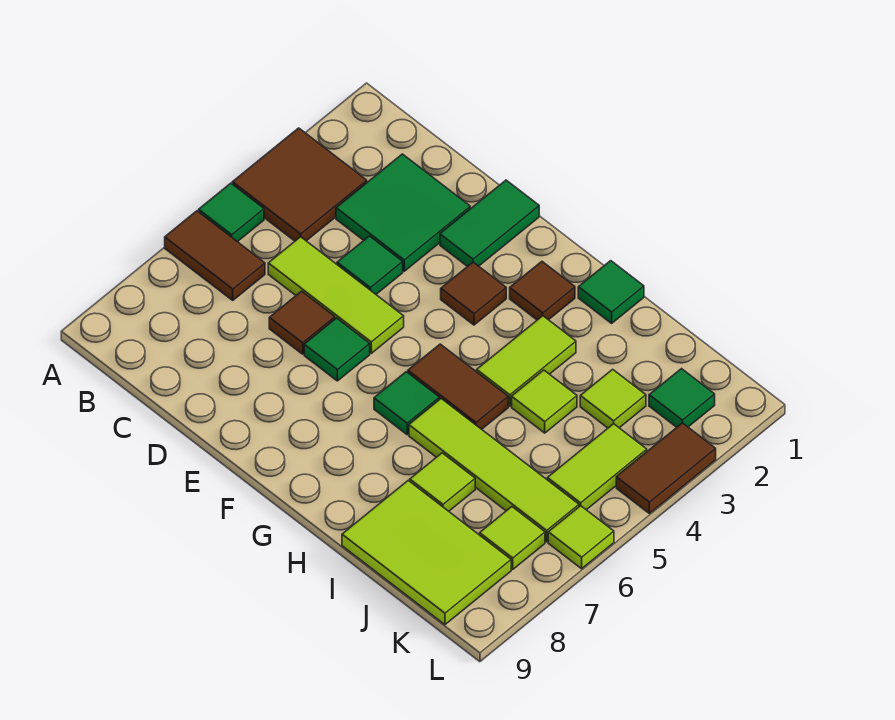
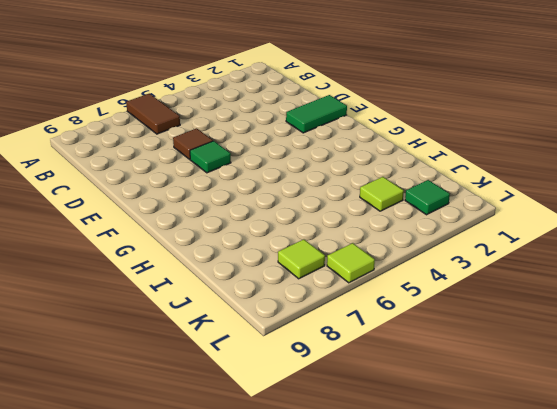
none -> brown 2x2 tile [232,128,367,241]
none -> green 1x1 tile [199,183,264,242]
none -> green 2x2 tile [336,154,470,271]

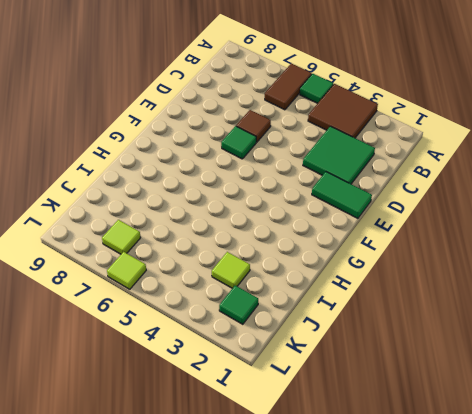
none -> lime 1x3 tile [268,237,404,353]
none -> green 1x1 tile [337,236,403,294]
none -> brown 1x1 tile [441,262,506,325]

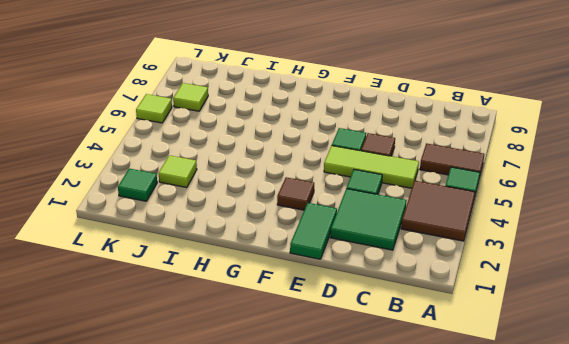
none -> brown 1x1 tile [510,262,575,320]
none -> brown 1x2 tile [408,344,508,429]
none -> green 1x1 tile [374,372,439,435]

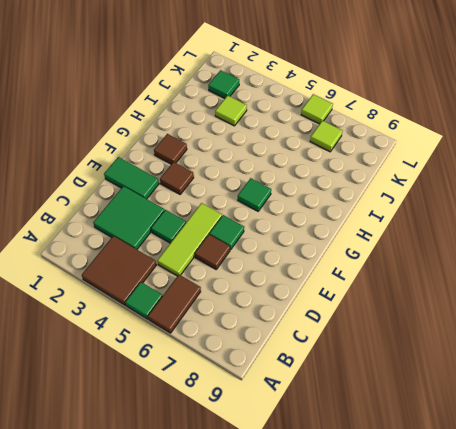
none -> brown 1x2 tile [408,344,508,429]
none -> green 1x1 tile [578,261,644,323]
none -> lime 1x2 tile [477,316,576,406]

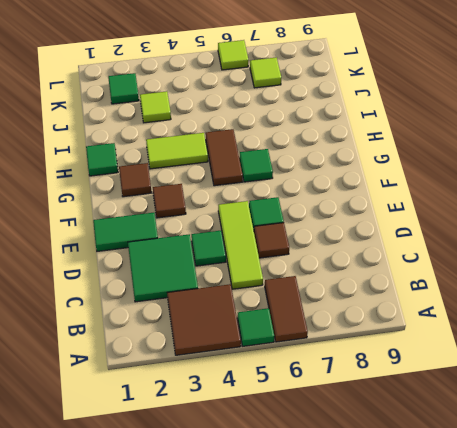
none -> lime 1x4 tile [409,399,579,542]
none -> lime 1x1 tile [512,370,577,433]
none -> lime 1x1 tile [410,453,475,511]

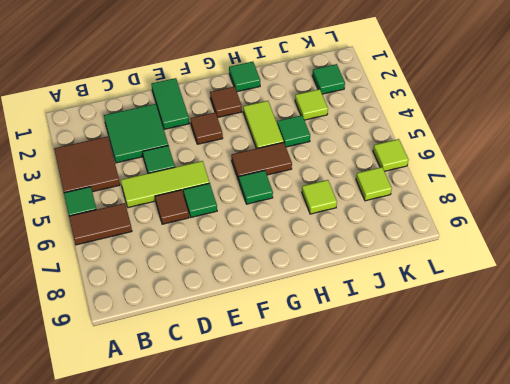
green 1x1 tile [277,115,310,147] -> lime 1x1 tile [512,370,577,433]
none -> lime 1x4 tile [409,399,579,542]
none -> lime 2x3 tile [342,481,511,625]
none -> lime 1x2 tile [547,424,647,510]

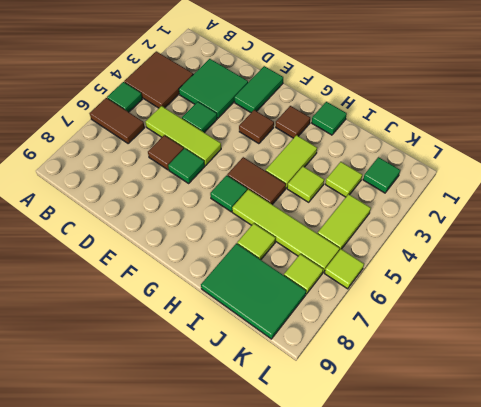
green 2x3 tile [201,243,306,339] -> lime 2x3 tile [342,481,511,625]
none -> brown 1x2 tile [616,423,716,513]

